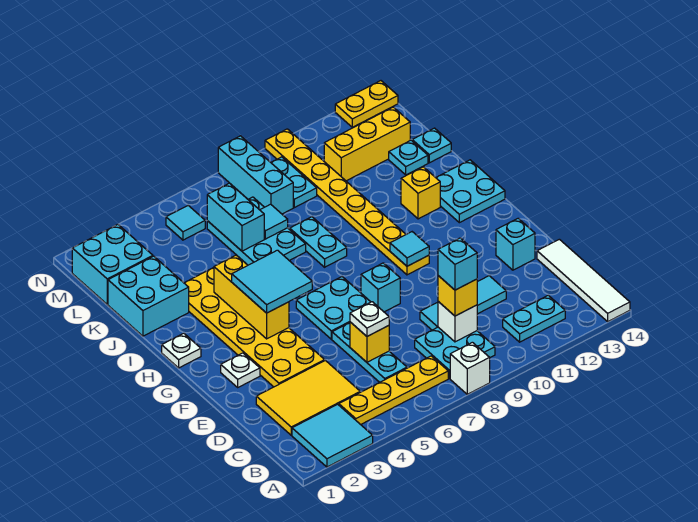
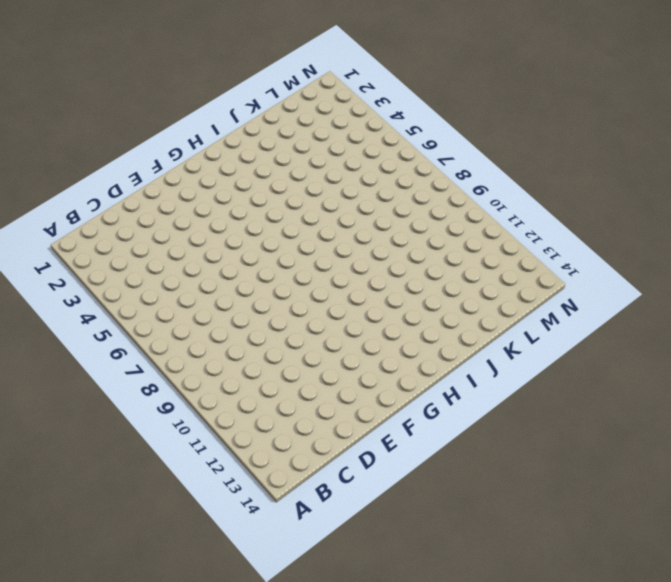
none -> cyan 2x2 tile [292,404,373,467]
none -> white 1x1 brick [450,342,490,394]
none -> white 1x4 tile [537,239,630,321]
none -> yellow 1x4 plate [339,356,448,425]

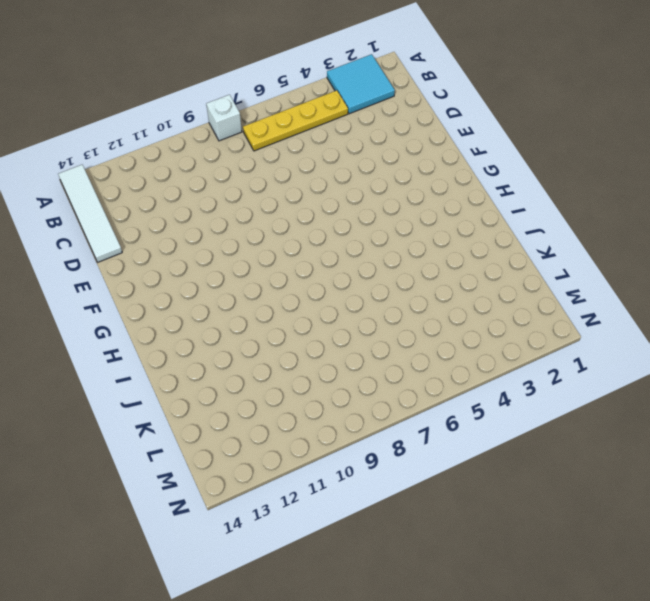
none -> cyan 2x2 plate [415,327,495,378]
none -> cyan 1x2 plate [503,295,565,342]
none -> yellow 2x3 tile [256,360,360,435]
none -> cyan 1x3 plate [332,323,407,382]

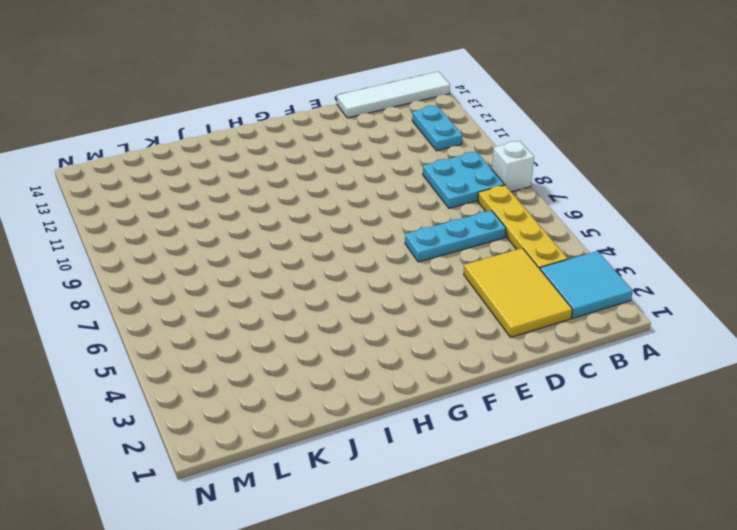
none -> cyan 1x3 tile [420,276,506,330]
none -> yellow 2x6 plate [185,268,325,387]
none -> cyan 1x1 brick [496,218,535,270]
none -> white 1x1 plate [221,353,260,387]

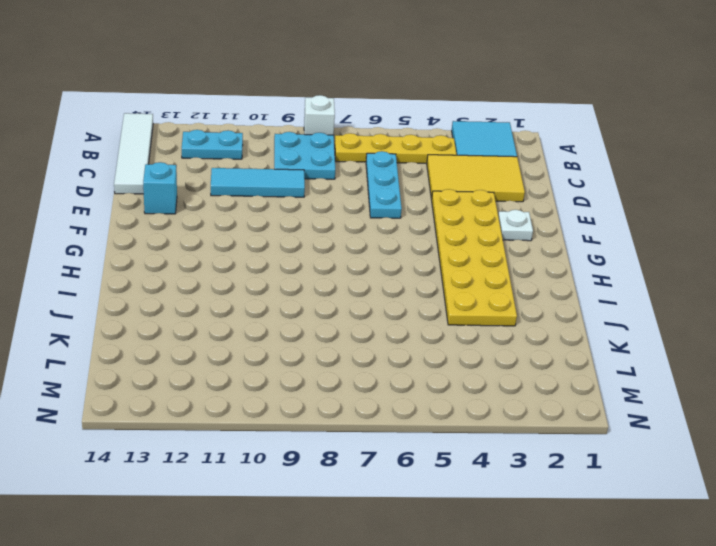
none -> cyan 2x2 plate [296,277,370,339]
none -> cyan 1x1 brick [361,263,400,312]
none -> yellow 1x8 plate [265,129,429,275]
none -> white 1x1 plate [162,333,201,368]

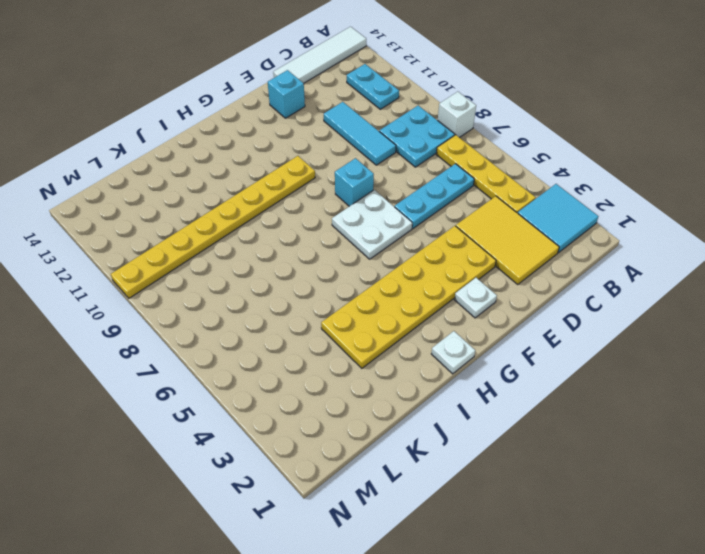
white 2x2 plate [332,190,412,259] -> cyan 2x2 plate [296,277,370,339]
none -> cyan 2x2 plate [436,160,505,223]
none -> cyan 1x2 plate [290,217,347,267]
none -> yellow 1x1 brick [401,167,440,219]
none -> cyan 2x2 brick [108,256,189,336]

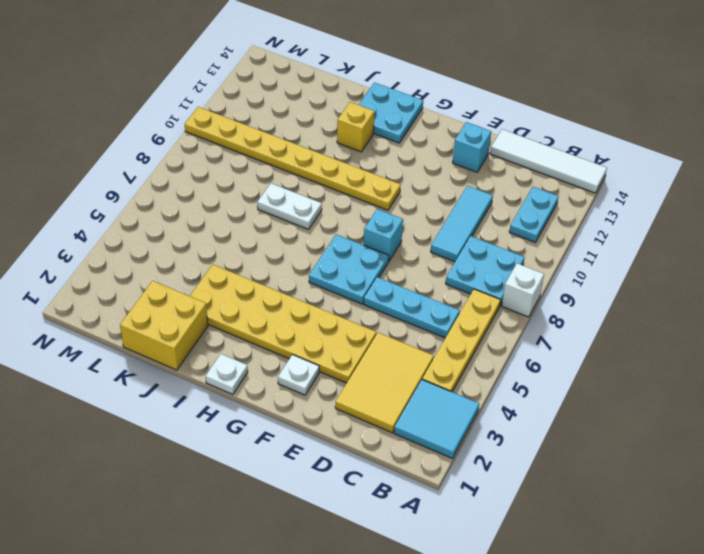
white 1x2 plate [257,183,322,229] -> cyan 1x2 plate [290,217,347,267]
yellow 2x2 brick [120,281,208,370] -> cyan 2x2 brick [108,256,189,336]
none -> cyan 2x3 plate [207,197,306,265]
none -> cyan 1x1 plate [389,140,428,175]
none -> cyan 1x1 plate [412,128,451,163]
none -> cyan 2x2 brick [72,225,153,304]

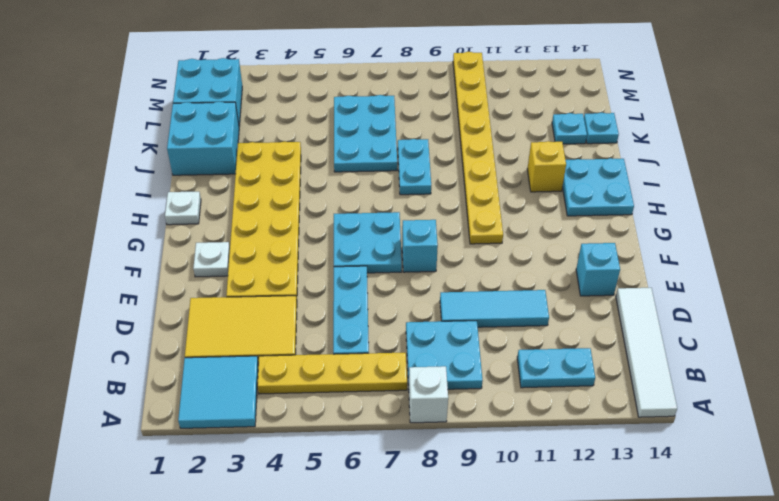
none -> cyan 1x3 brick [218,136,293,214]
none -> cyan 1x2 plate [271,157,317,208]
none -> yellow 1x3 brick [324,107,410,181]
none -> cyan 1x1 tile [166,206,205,240]

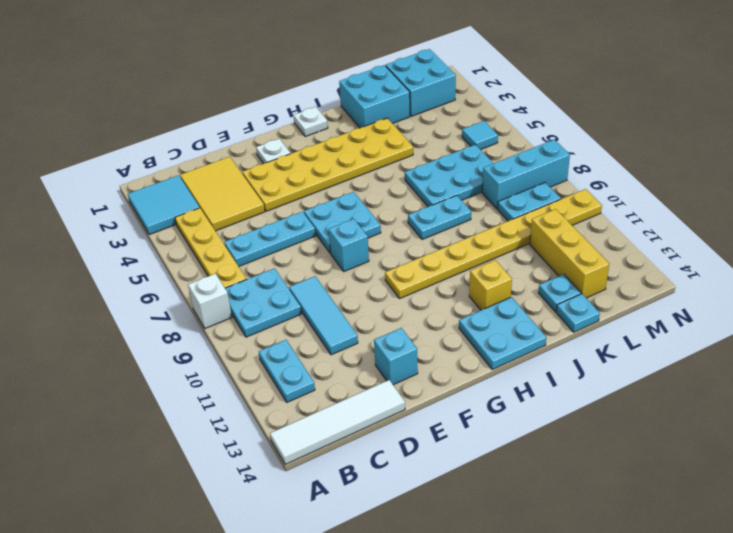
none -> yellow 1x2 plate [335,81,398,127]
none -> white 1x1 brick [438,302,477,342]
none -> yellow 1x1 brick [350,322,389,362]
none -> yellow 1x3 brick [214,255,289,339]

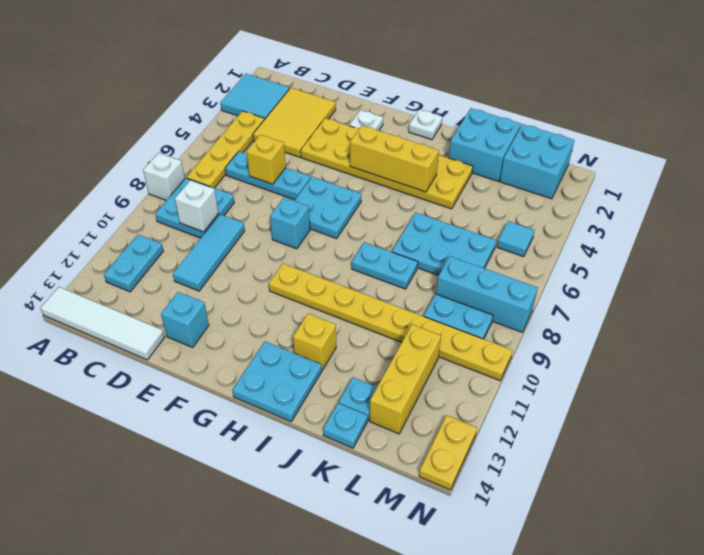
none -> cyan 1x1 tile [390,232,429,266]
none -> cyan 1x2 brick [207,183,264,251]
none -> cyan 1x1 tile [260,204,288,239]
none -> yellow 1x1 brick [438,276,477,316]

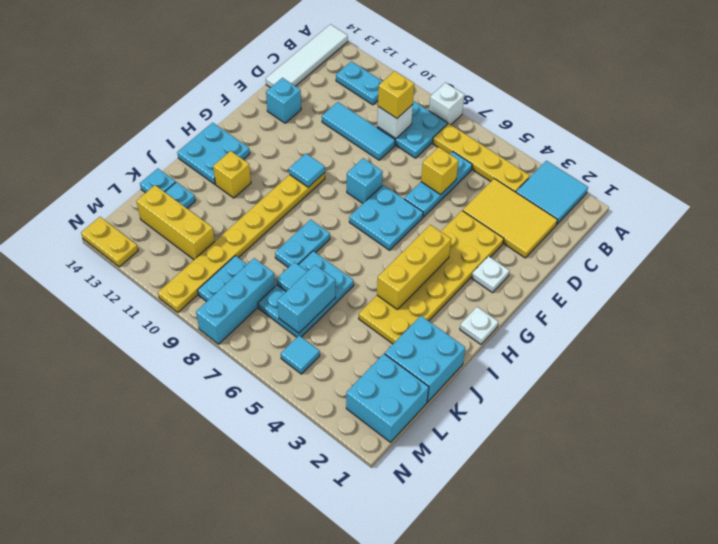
none -> white 1x1 plate [350,302,389,336]
none -> cyan 2x2 tile [232,250,312,313]
none -> cyan 1x1 brick [438,238,477,290]

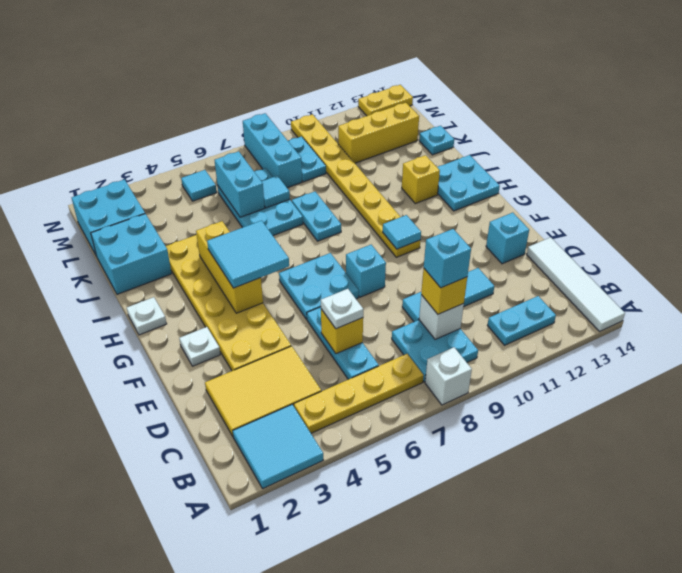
none -> cyan 1x1 plate [389,140,428,175]

